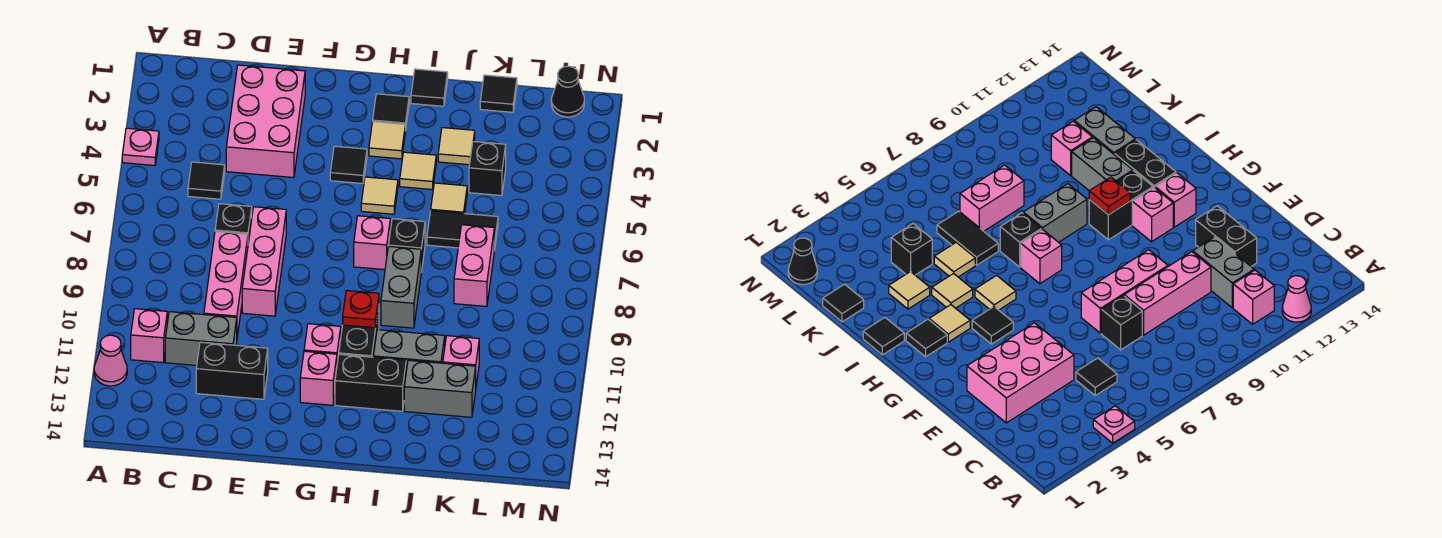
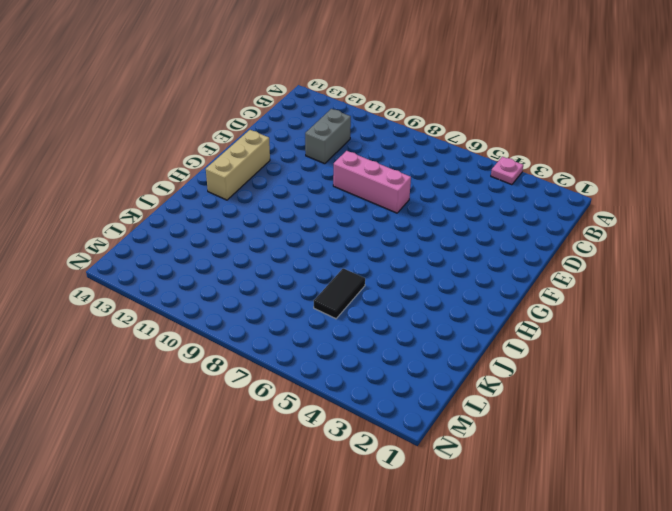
tan 1x3 brick [206,130,270,200] -> none
none -> pink 1x1 cone [94,335,127,386]
none -> pink 1x1 brick [131,309,167,363]
none -> black 1x1 tile [188,162,225,199]
none -> pink 2x3 brick [226,65,305,178]

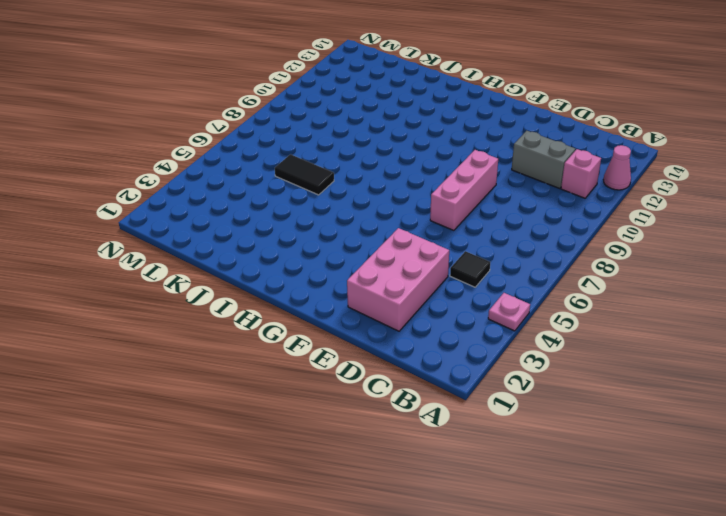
none -> black 1x1 brick [215,204,252,243]
none -> pink 1x3 brick [204,231,248,337]
none -> black 1x2 brick [196,342,268,399]
none -> black 1x1 tile [330,146,367,184]

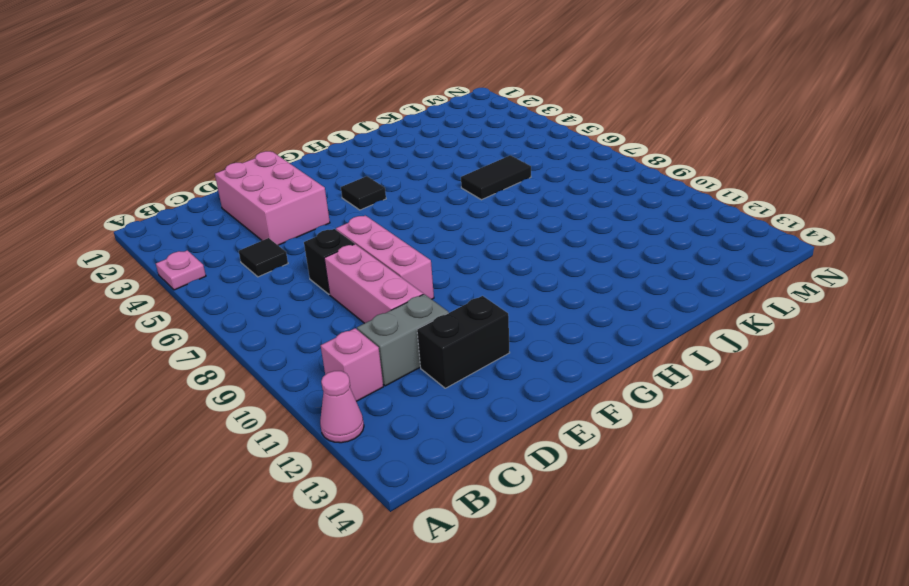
none -> pink 1x1 brick [304,324,341,363]
none -> pink 1x1 brick [300,351,337,405]
none -> black 1x1 tile [373,94,409,131]
none -> tan 1x1 tile [369,122,405,159]

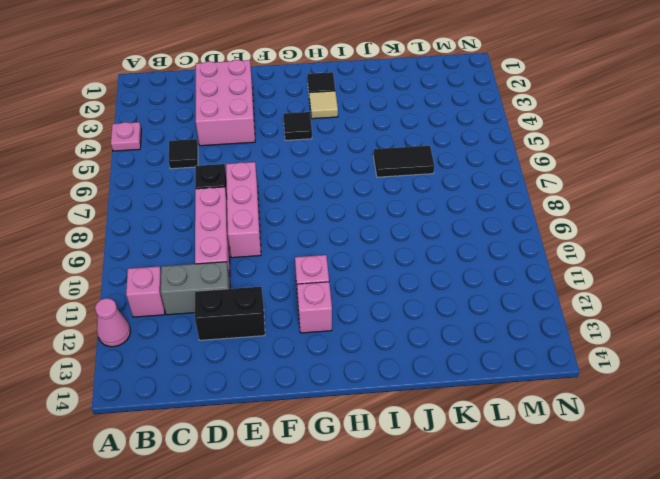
none -> tan 1x1 tile [361,177,398,214]
none -> pink 1x1 brick [354,216,390,270]
none -> black 1x2 brick [339,306,379,357]
none -> black 1x2 brick [335,354,406,411]

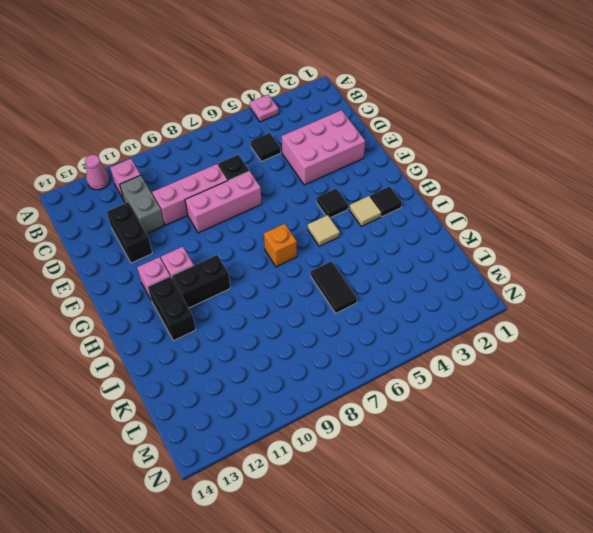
orange 1x1 brick [264,224,297,267] -> pink 1x1 brick [354,216,390,270]
none -> black 1x1 tile [411,69,448,106]
none -> tan 1x1 tile [400,152,436,190]
none -> black 1x1 brick [388,219,425,272]
none -> grey 1x2 brick [381,246,421,328]

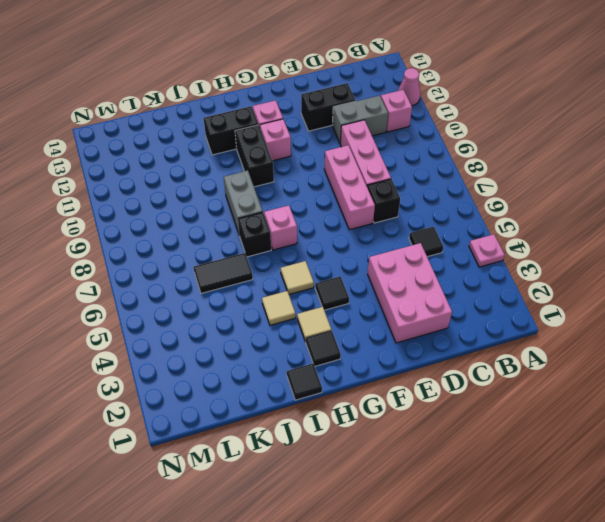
none -> grey 1x2 brick [373,330,445,371]
none -> tan 1x1 tile [438,128,475,165]
none -> tan 1x1 tile [431,183,467,214]
none -> grey 1x2 brick [404,360,476,417]

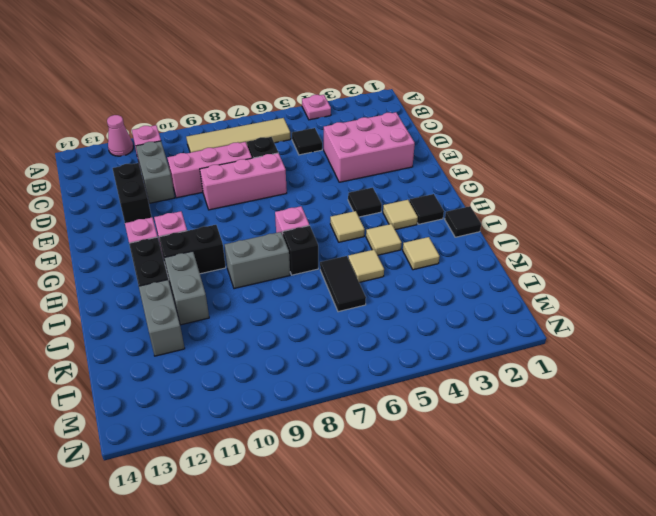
tan 1x4 tile [186,118,291,153] -> none
none -> black 1x1 tile [480,75,517,112]
none -> black 1x1 brick [469,142,506,196]
none -> pink 1x2 brick [454,225,494,306]
none -> pink 1x1 brick [443,336,479,385]

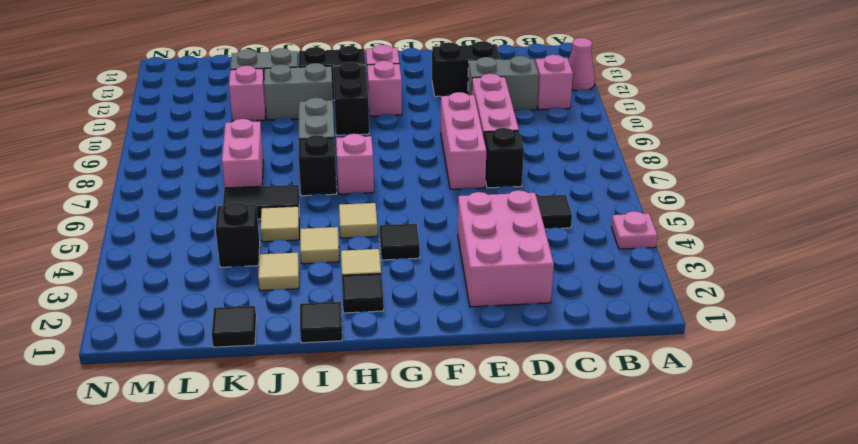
none -> black 1x1 cone [551,66,584,117]
none -> red 1x1 plate [343,291,379,328]

